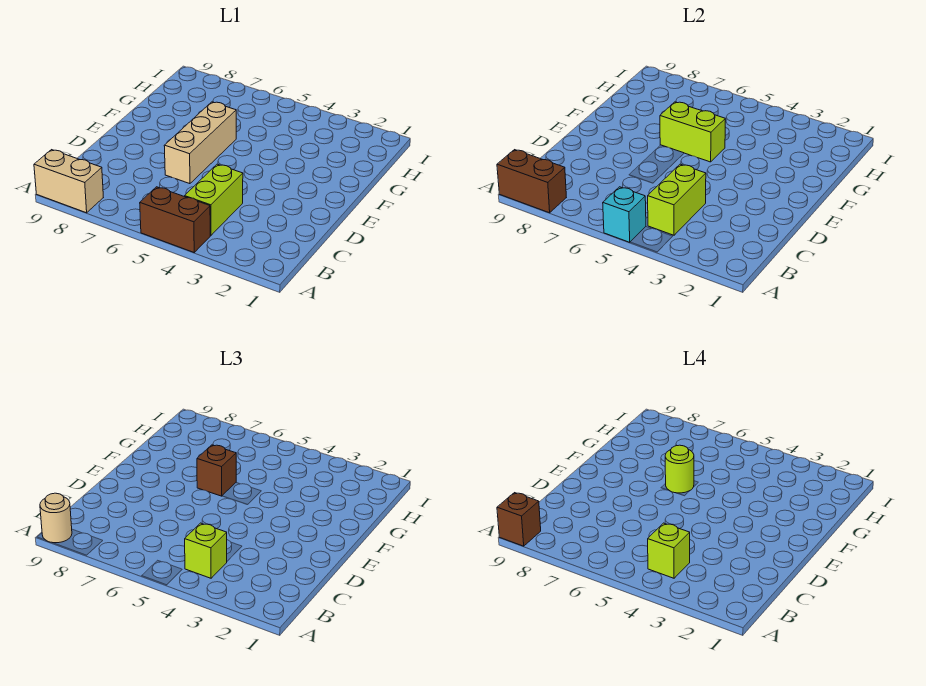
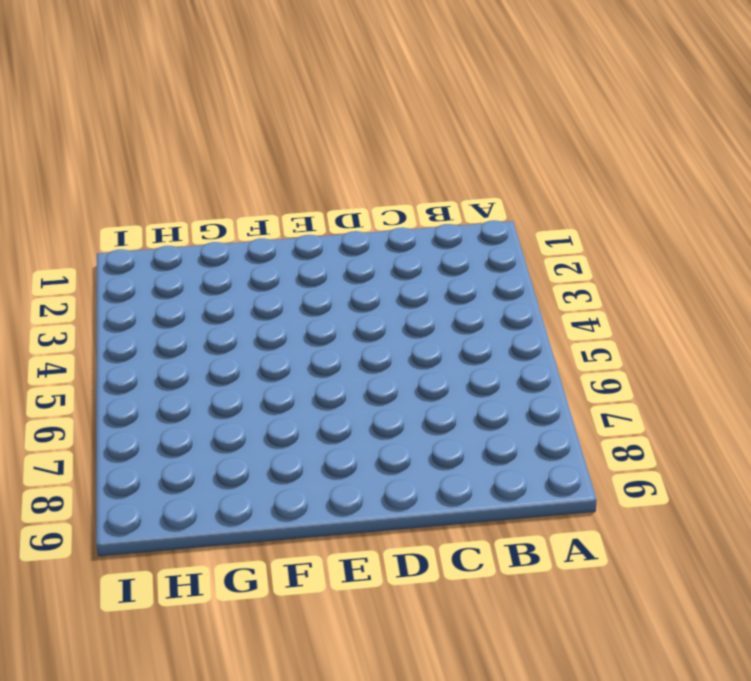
none -> brown 1x2 brick [140,187,210,252]
none -> tan 1x2 brick [34,150,103,213]
none -> lime 1x2 brick [185,164,243,235]

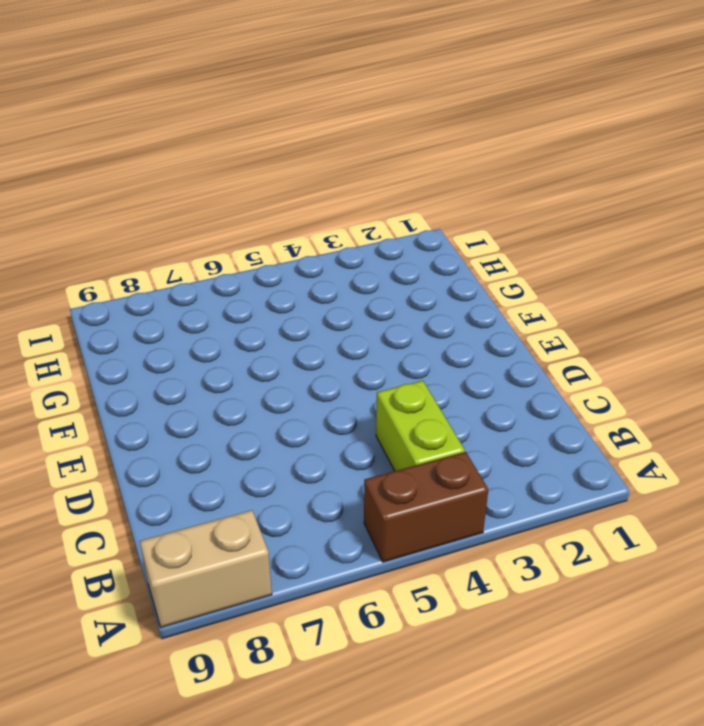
none -> tan 1x3 brick [164,102,236,184]
none -> cyan 1x1 brick [603,187,646,242]
none -> brown 1x2 brick [497,150,566,213]

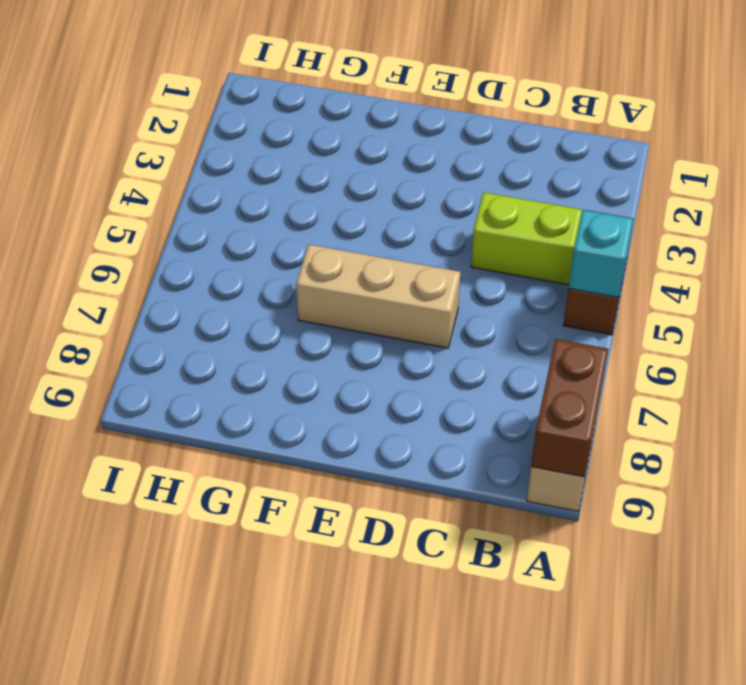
none -> lime 1x2 brick [648,164,706,235]
none -> lime 1x2 brick [660,102,725,162]
none -> tan 1x1 round brick [40,493,72,543]

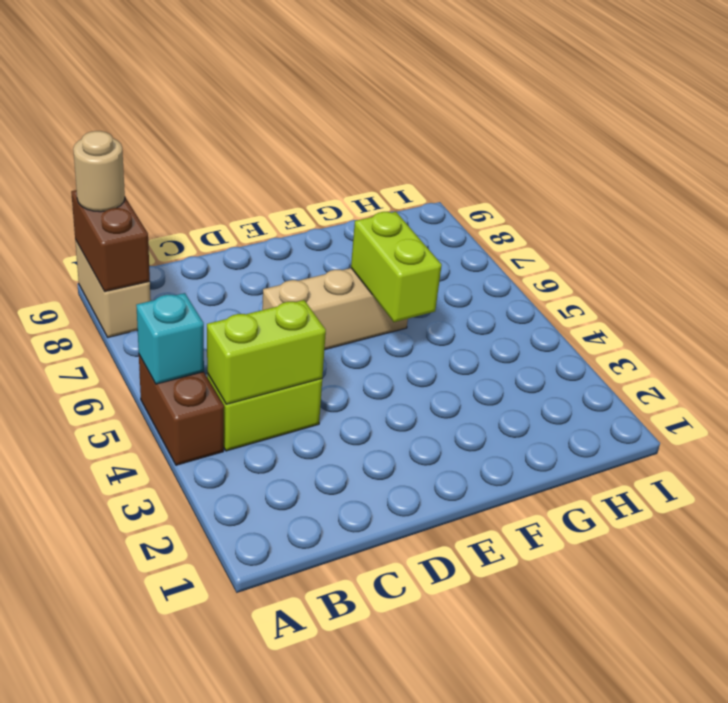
none -> lime 1x1 brick [185,523,227,578]
none -> brown 1x1 brick [197,445,236,496]
none -> brown 1x1 brick [497,493,541,546]

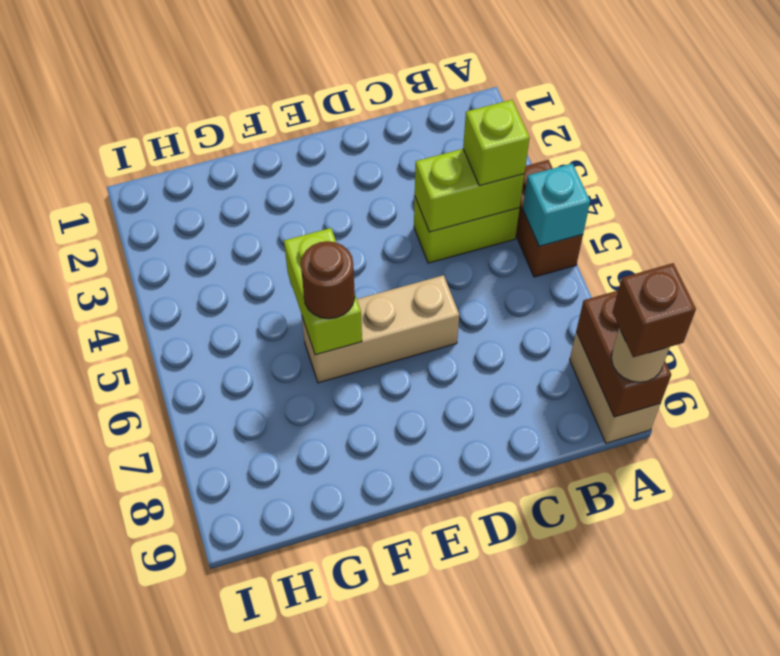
brown 1x1 round brick [301,241,355,319] -> brown 1x1 brick [197,445,236,496]
none -> lime 1x1 brick [648,523,690,578]
none -> lime 1x1 round brick [665,445,694,493]

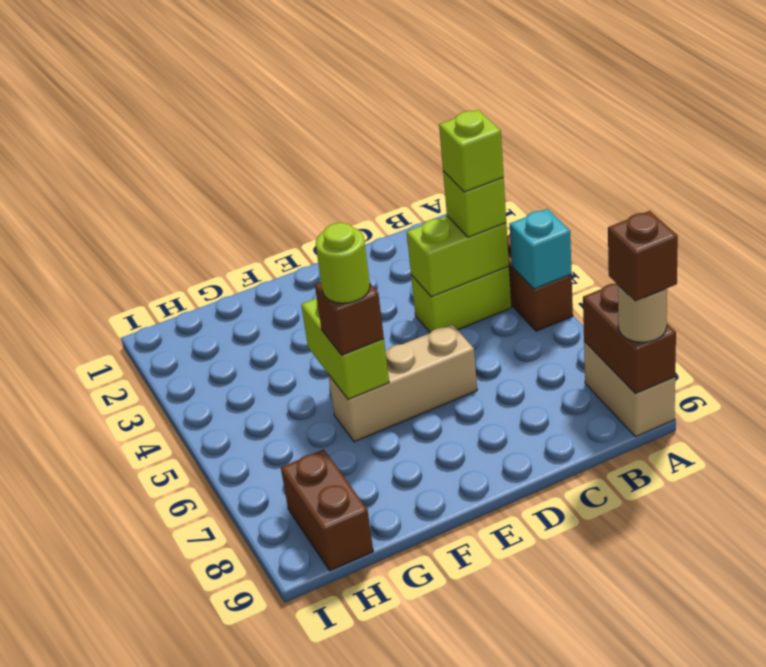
brown 1x2 brick [281,449,373,571] -> none

